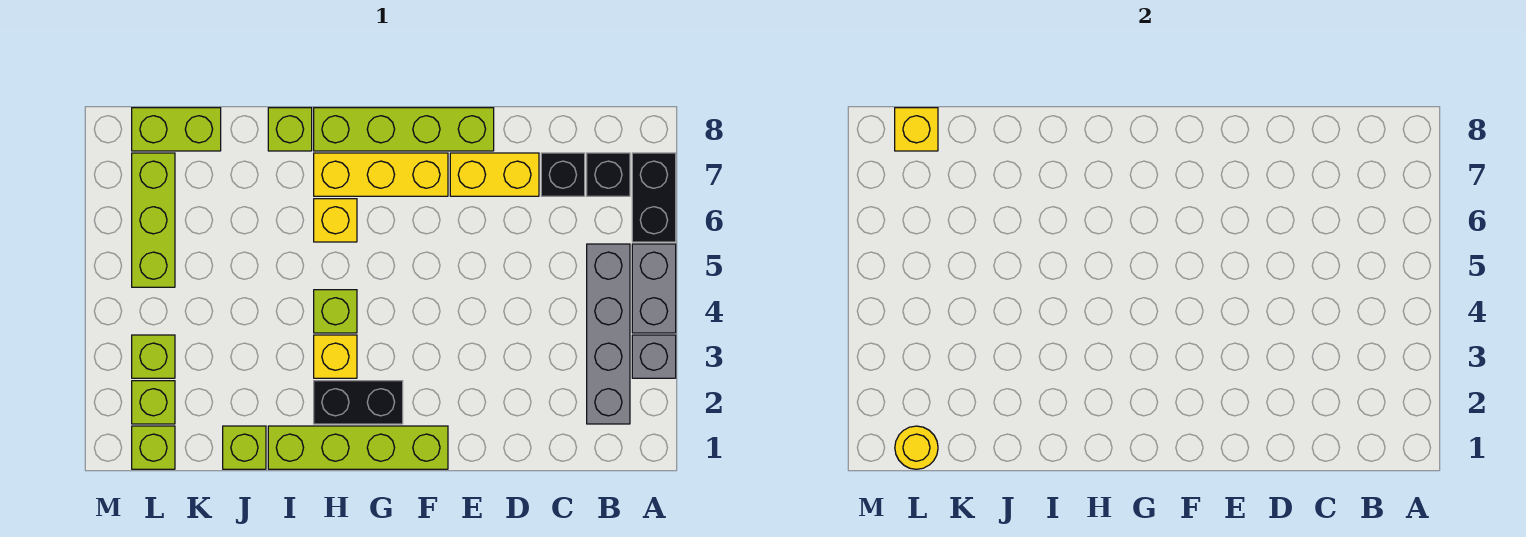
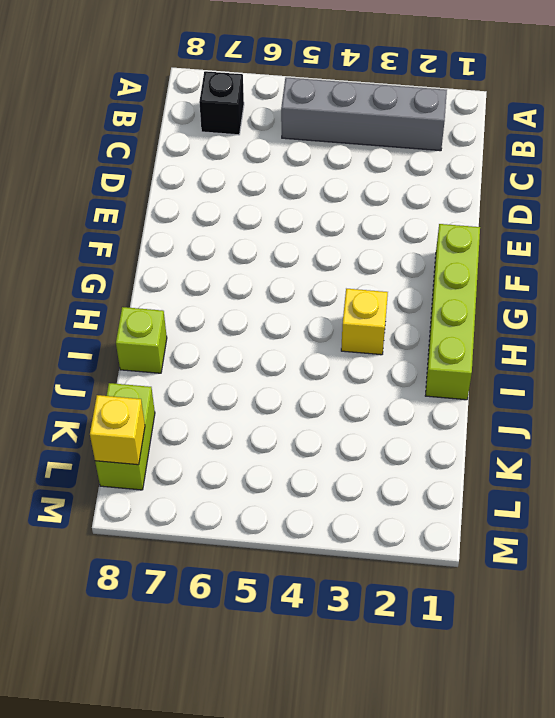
none -> grey 1x1 brick [632,335,676,378]
none -> grey 1x2 brick [632,244,676,333]
none -> black 1x2 brick [632,153,676,242]

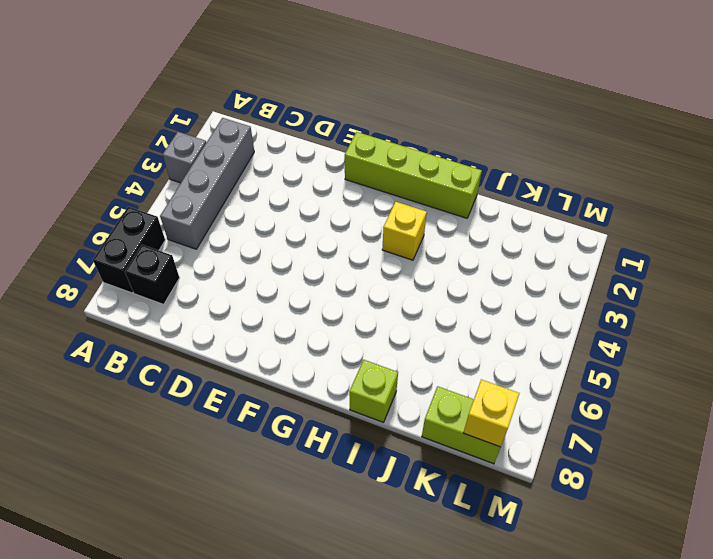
none -> grey 1x2 brick [632,244,676,333]
none -> black 1x1 brick [541,153,585,196]
none -> yellow 1x2 brick [450,153,539,196]

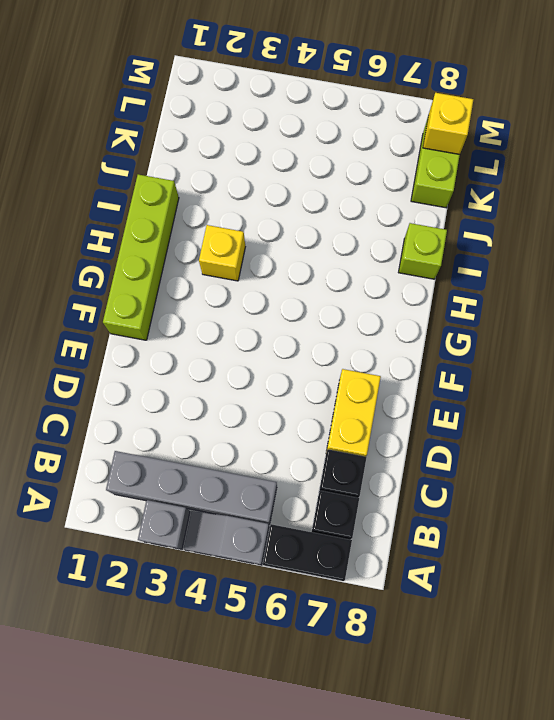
grey 1x2 slope [183,511,269,565] -> grey 1x2 brick [632,244,676,333]
none -> lime 1x4 brick [314,108,494,151]
none -> yellow 1x3 brick [314,153,448,196]
none -> black 1x2 brick [314,381,403,424]

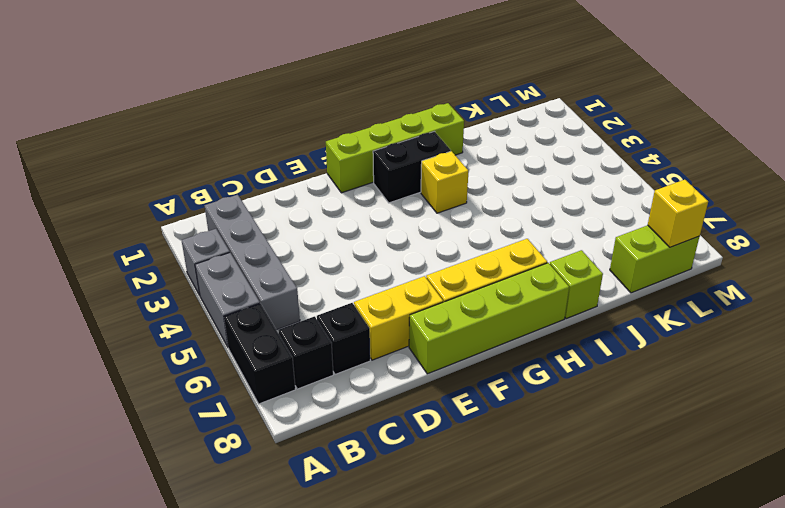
none -> lime 1x1 brick [314,290,357,333]
none -> yellow 1x1 brick [314,199,357,242]
none -> lime 1x1 brick [223,426,266,469]

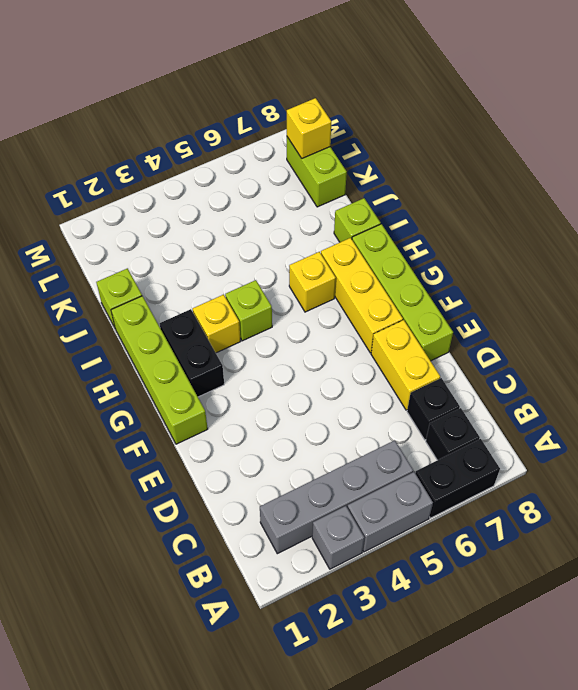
none -> lime 1x1 brick [132,426,175,469]
none -> lime 1x1 brick [132,381,175,424]
none -> lime 1x1 brick [132,335,175,378]

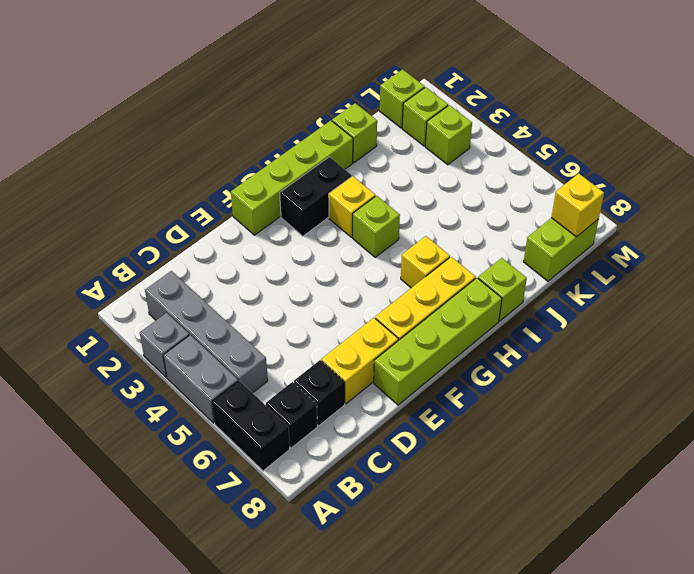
none -> lime 1x3 brick [132,153,175,287]
none -> yellow 1x1 round brick [895,426,938,469]

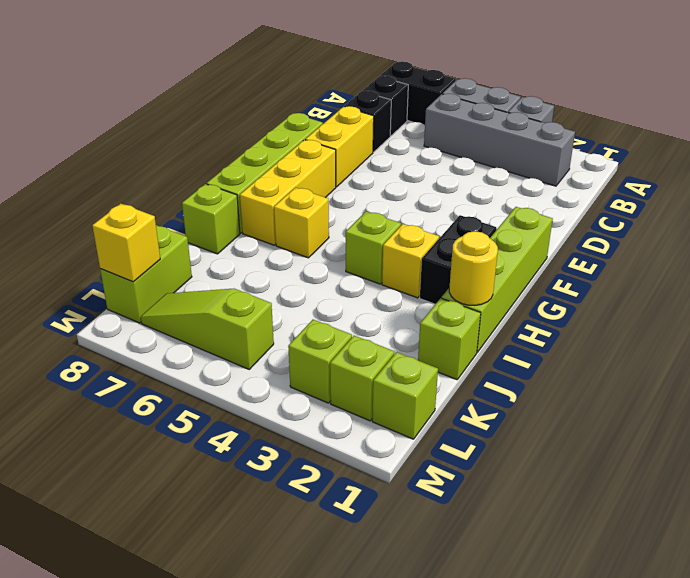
yellow 1x1 round brick [449,231,498,305] -> yellow 1x1 round brick moved to [895,426,938,469]
lime 1x3 slope [141,289,274,369] -> lime 1x3 brick [132,153,175,287]

